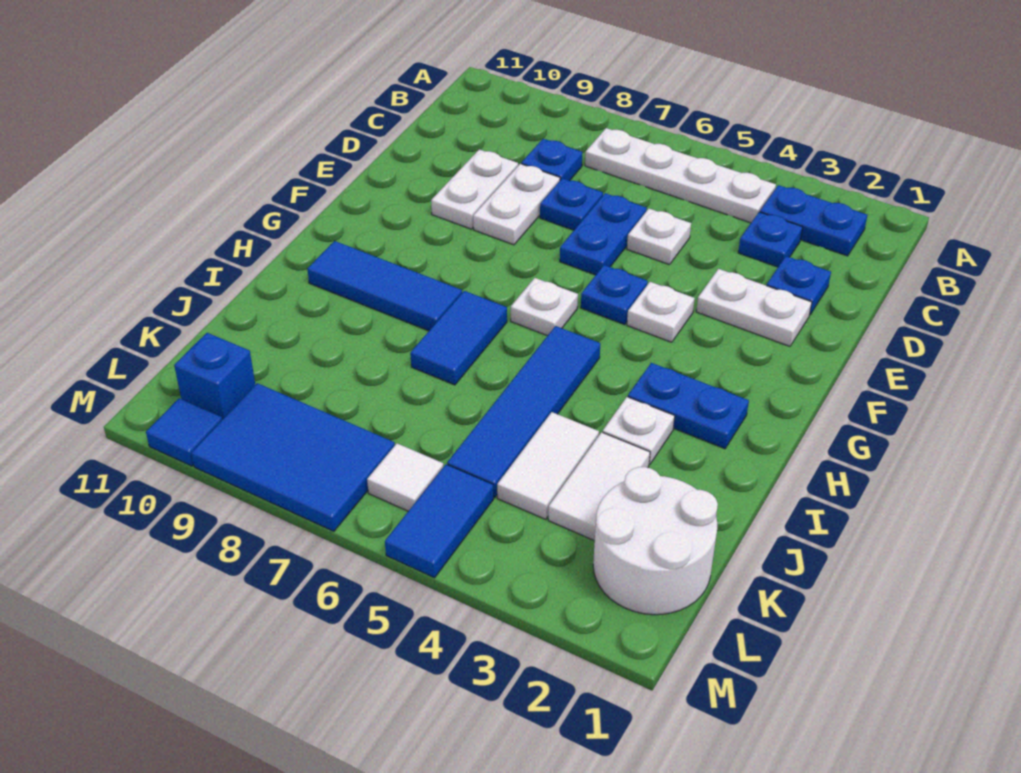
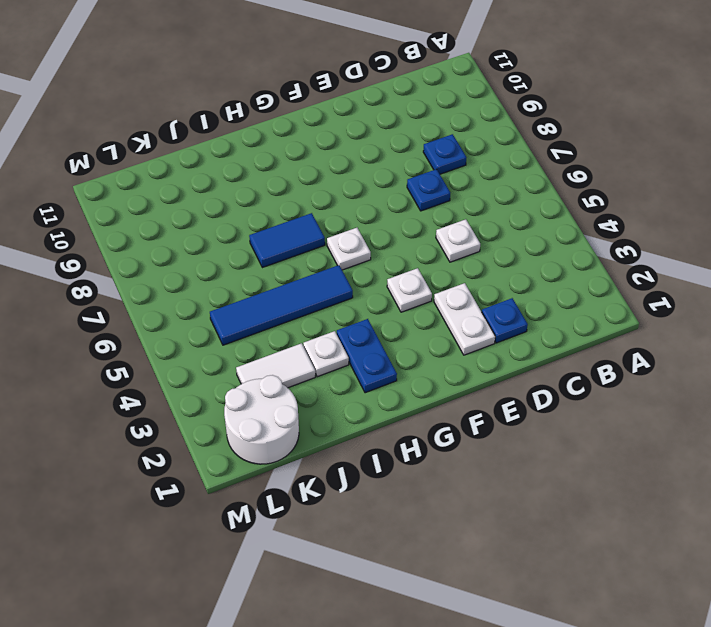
none -> blue 1x2 plate [760,185,867,256]
none -> white 1x4 plate [585,128,776,223]
none -> blue 1x1 plate [738,212,803,267]

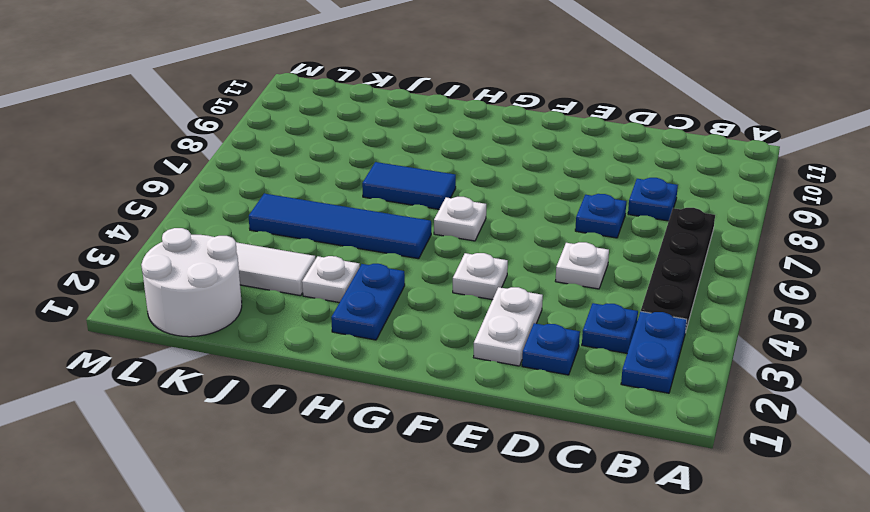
black 1x4 plate [641,208,715,333] -> white 1x4 plate [585,128,776,223]
none -> blue 1x2 plate [560,193,647,275]
none -> white 1x2 plate [473,164,560,245]
none -> white 1x2 plate [431,149,518,229]

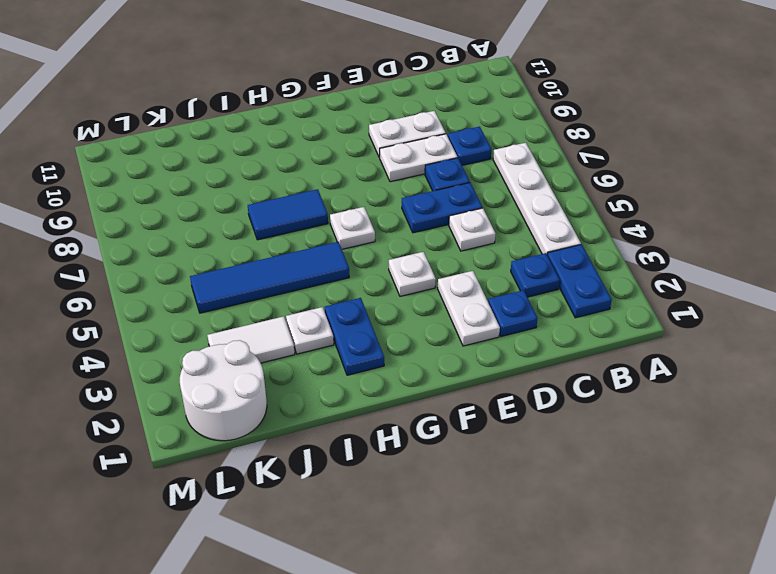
none -> blue 1x1 plate [581,265,648,324]
none -> blue 1x3 tile [307,241,462,331]
none -> white 1x2 tile [497,412,599,519]

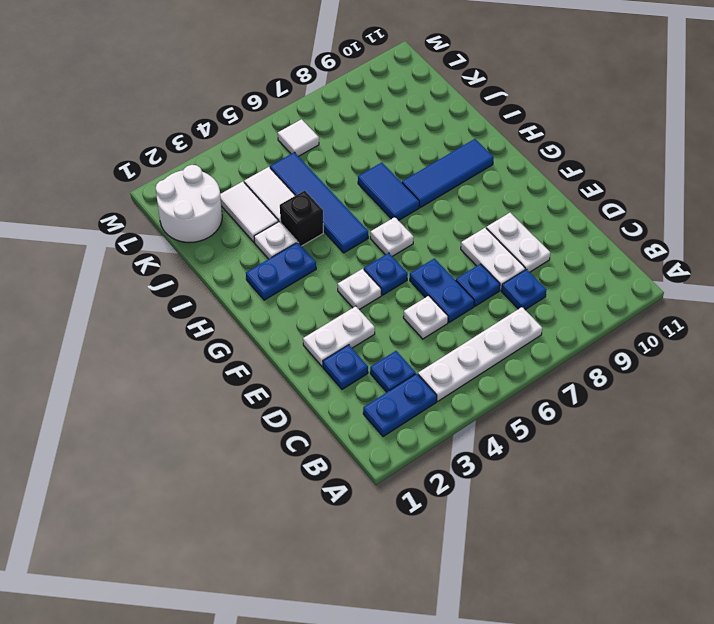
black 1x1 brick [280,191,323,246] -> none
none -> blue 1x2 tile [385,465,494,578]
none -> blue 2x3 tile [191,383,395,531]
none -> blue 1x1 brick [174,333,255,420]

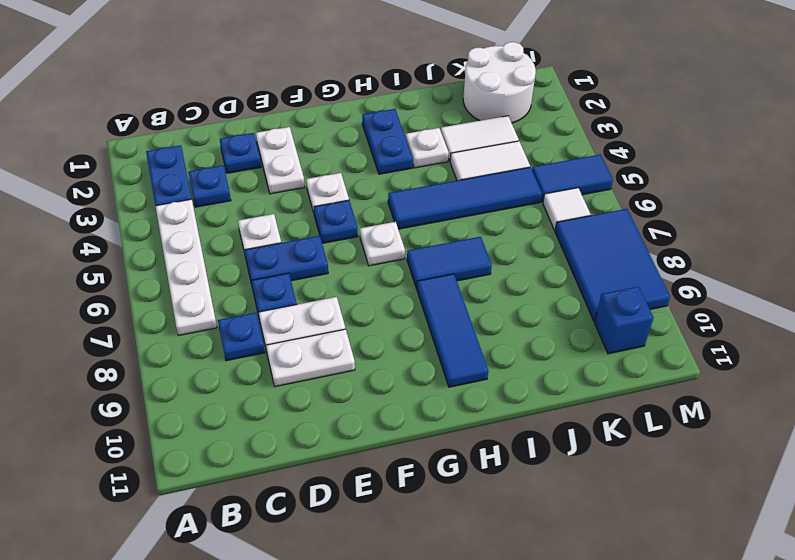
none -> blue 1x1 tile [146,398,222,466]

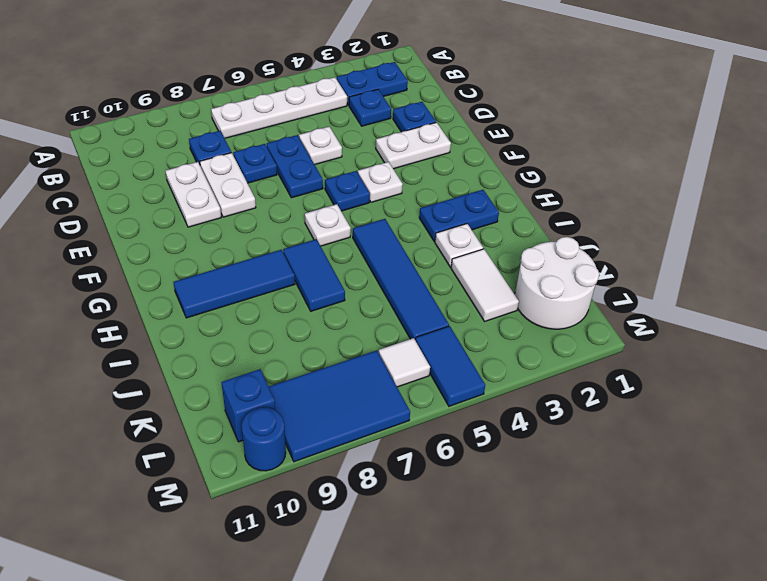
blue 1x1 round brick [242,407,286,471] -> blue 1x1 tile [146,398,222,466]
none -> white 1x2 tile [497,412,599,519]

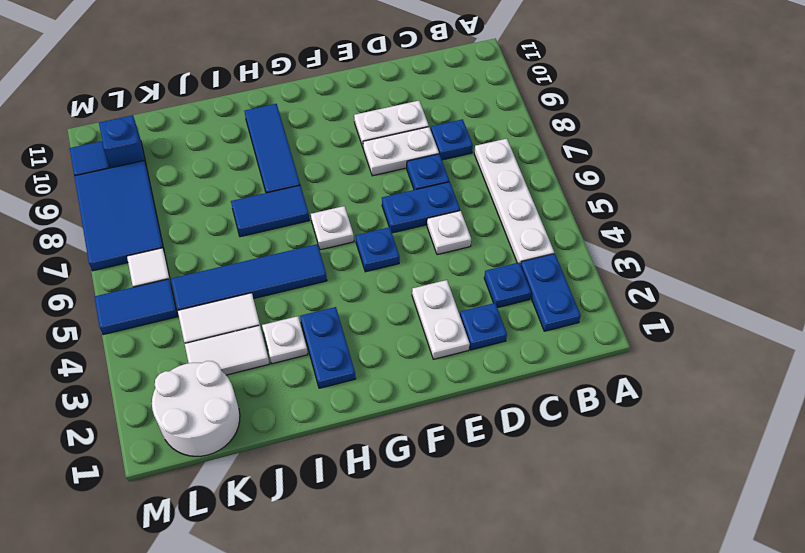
none -> white 1x1 plate [627,282,695,342]

